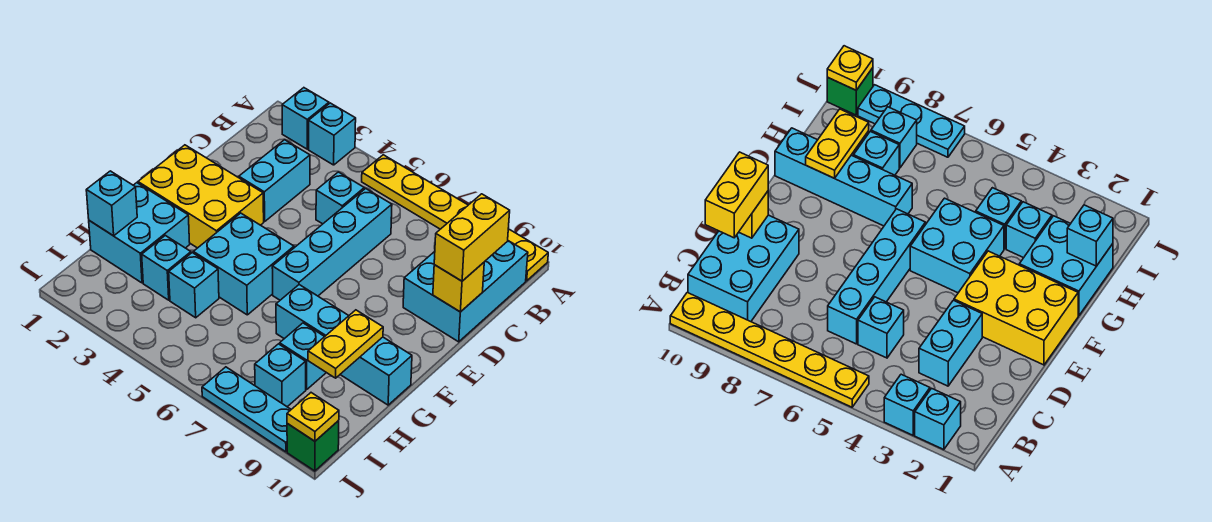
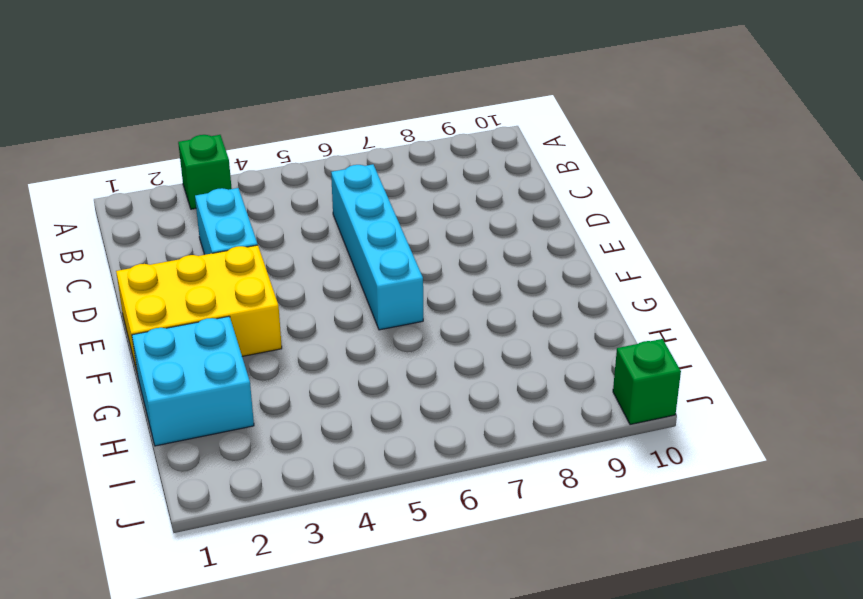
green 1x1 brick [178,135,232,209] -> cyan 1x1 brick [309,103,356,165]
none -> cyan 1x1 brick [282,88,329,149]
none -> yellow 1x6 plate [362,155,548,281]
none -> cyan 2x3 brick [403,241,528,342]

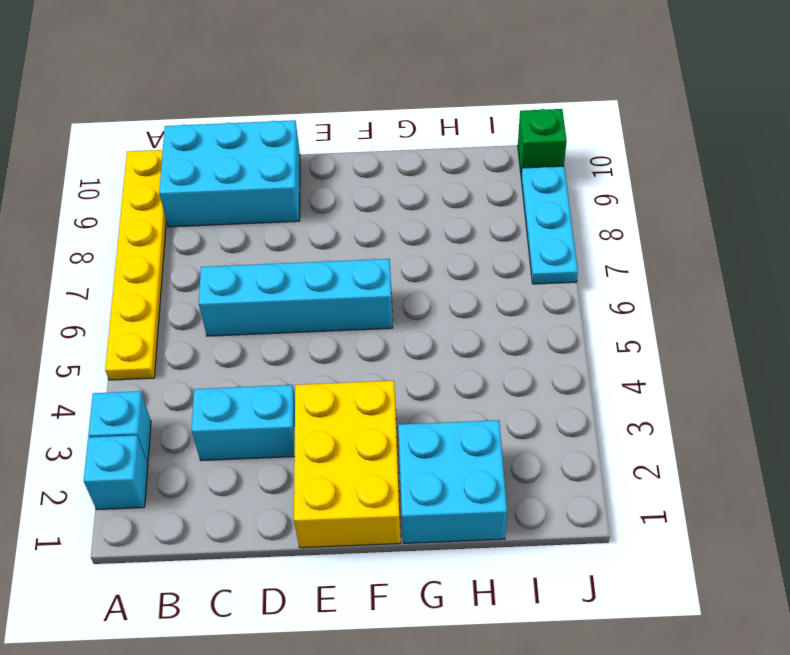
none -> cyan 1x1 brick [316,172,364,224]
none -> cyan 2x2 brick [193,213,294,315]
none -> cyan 1x4 brick [276,285,412,405]

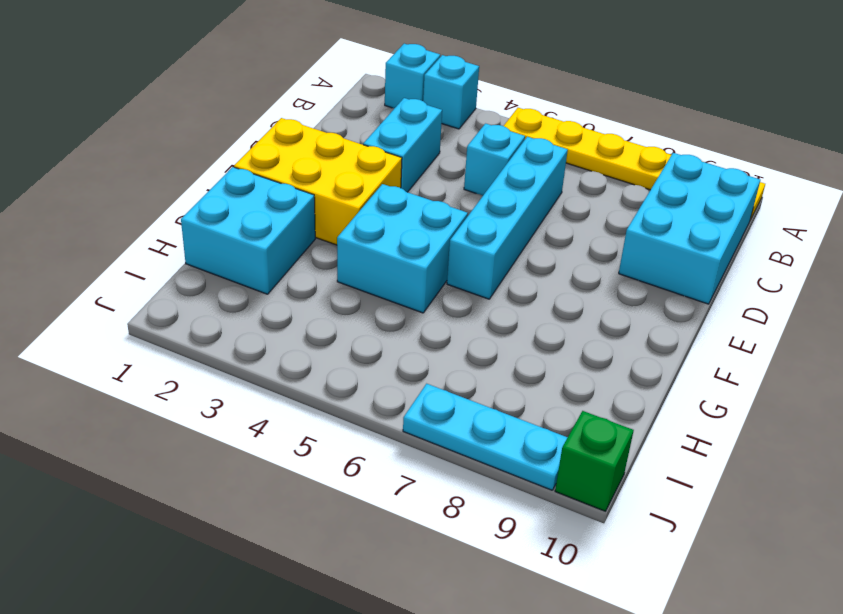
none -> cyan 1x4 brick [276,285,412,405]
none -> cyan 1x1 brick [142,235,191,300]
none -> cyan 1x1 brick [169,253,219,318]

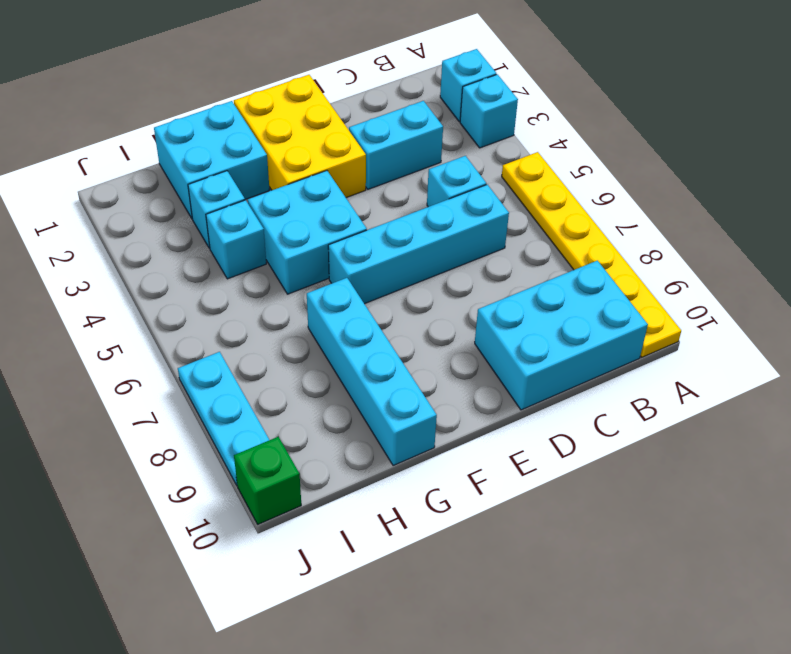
none -> cyan 1x1 brick [280,323,326,390]
none -> cyan 1x1 brick [255,344,306,407]
none -> yellow 1x1 brick [433,263,484,312]

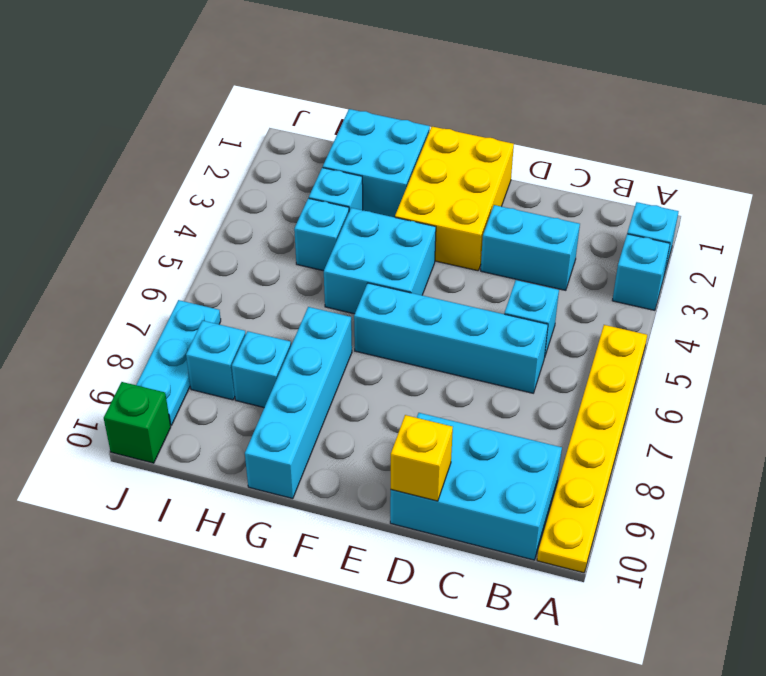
none -> yellow 1x2 plate [308,310,383,378]
none -> cyan 1x1 brick [86,171,137,236]
none -> yellow 1x1 plate [287,393,339,441]

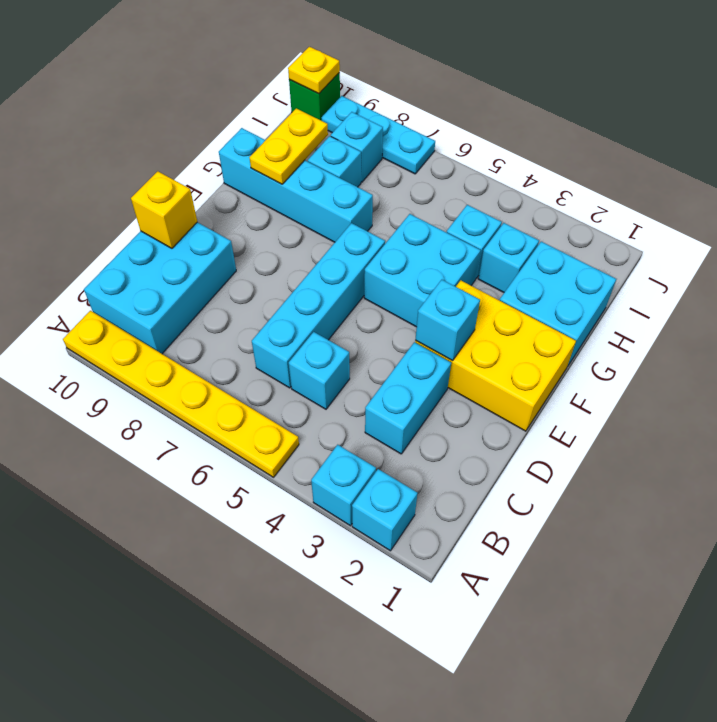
cyan 1x1 brick [415,280,480,361] -> cyan 1x1 brick moved to [86,171,137,236]
none -> yellow 1x2 brick [434,194,510,281]

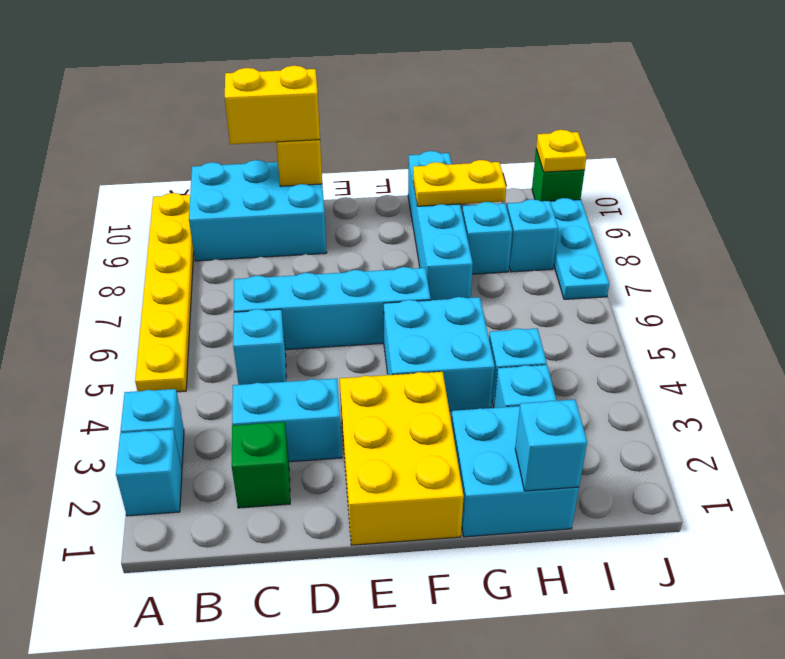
green 1x1 brick [232,422,290,508] -> none

